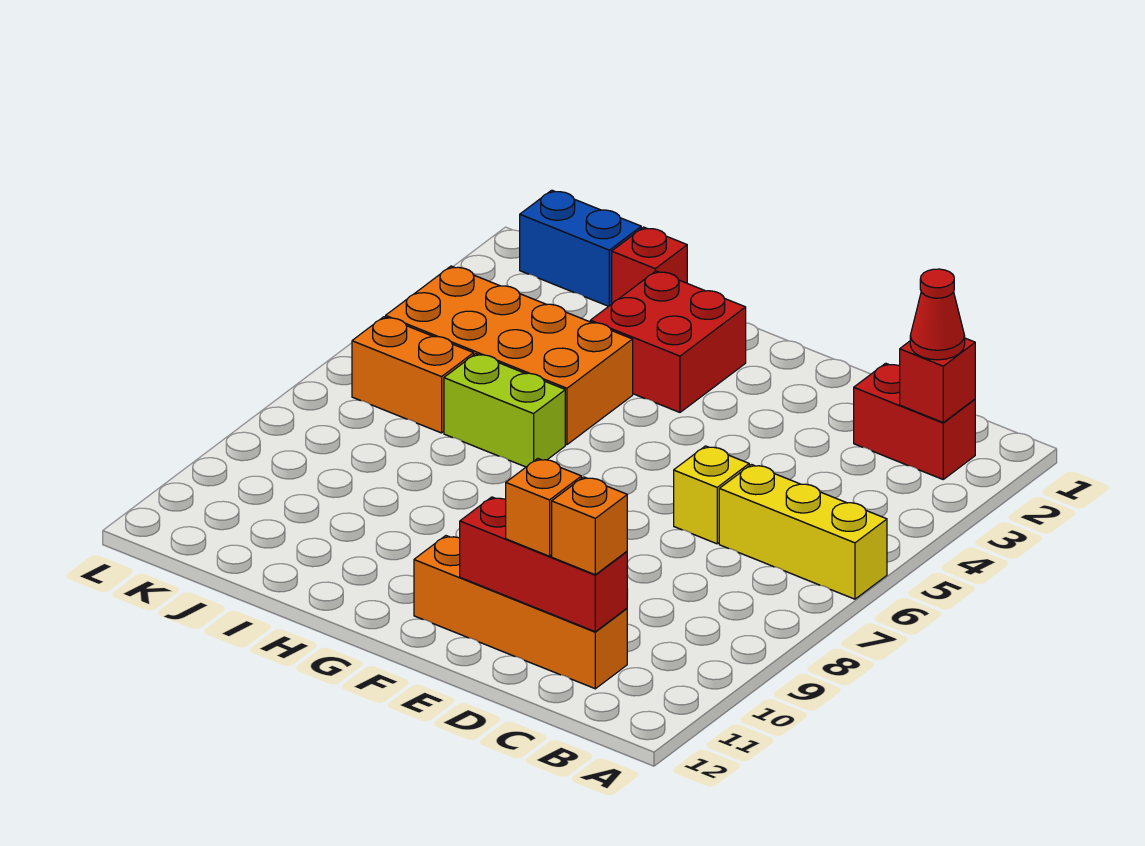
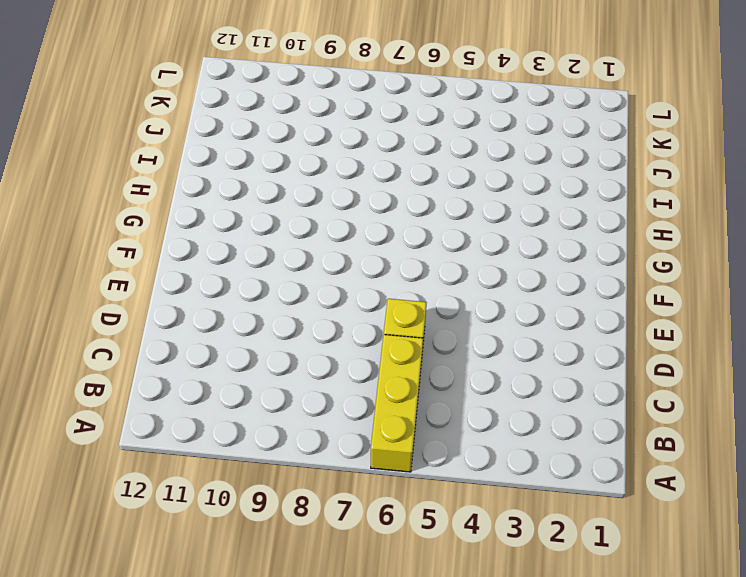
none -> red 1x2 brick [854,363,975,479]
none -> orange 1x4 brick [414,536,627,689]
none -> red 2x2 brick [590,271,746,412]

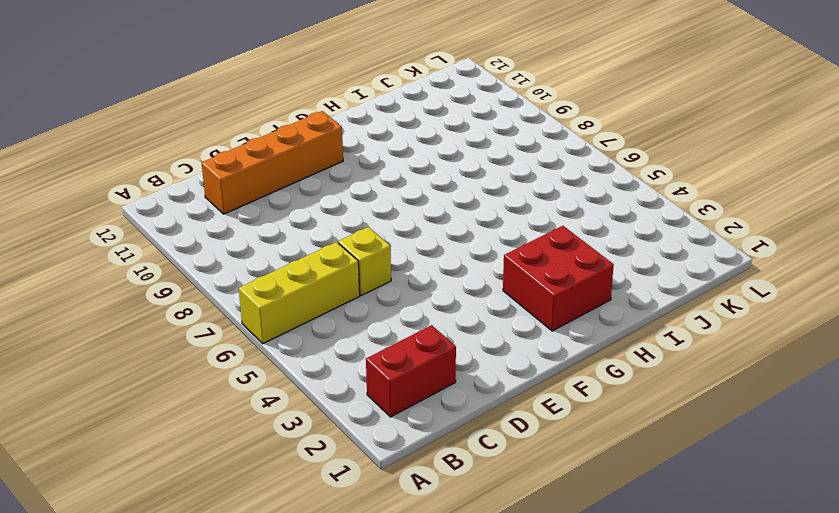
none -> orange 2x4 brick [386,266,633,445]
none -> lime 1x2 brick [444,354,565,467]
none -> red 1x1 brick [612,227,687,304]

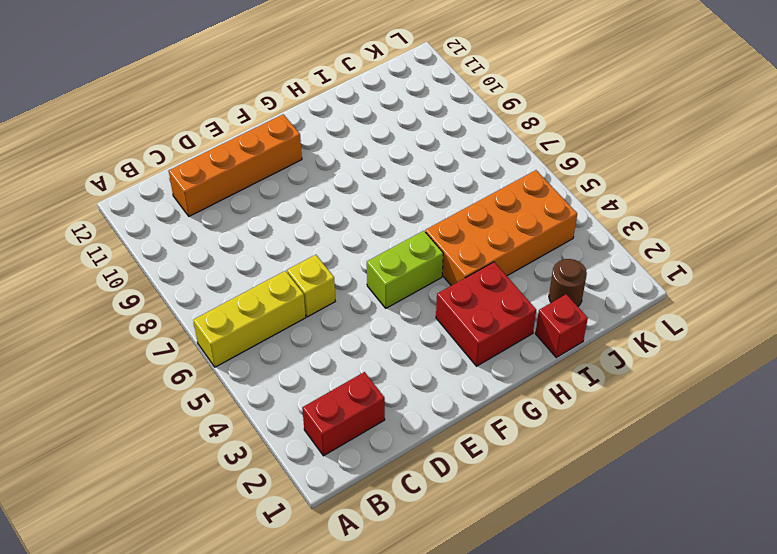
lime 1x2 brick [367,231,443,308] -> lime 1x2 brick moved to [444,354,565,467]
brown 1x1 round brick [549,259,587,306] -> none
none -> blue 1x2 brick [520,190,641,306]
none -> orange 1x2 brick [352,317,474,433]
none -> red 1x1 brick [900,338,975,422]

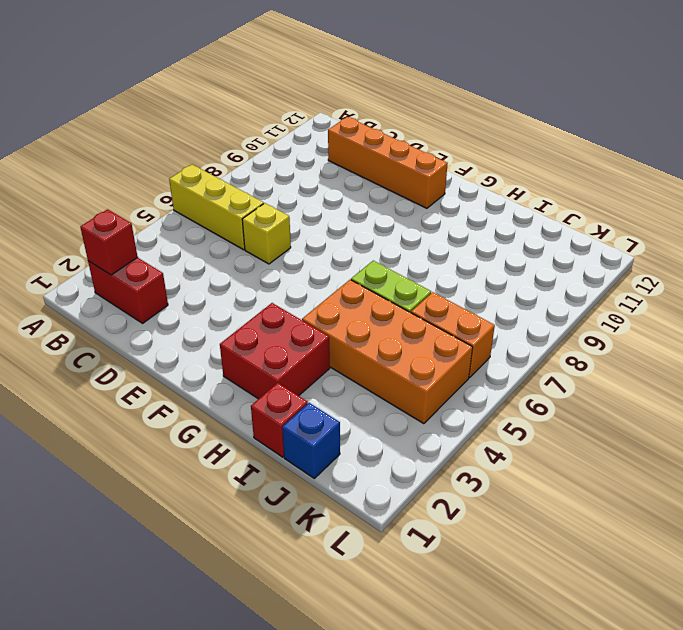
blue 1x1 brick [282,403,340,478] -> blue 1x2 brick [520,190,641,306]
none -> red 1x3 brick [460,497,627,632]
none -> red 1x1 cone [910,269,965,360]
none -> orange 1x1 brick [552,477,627,575]

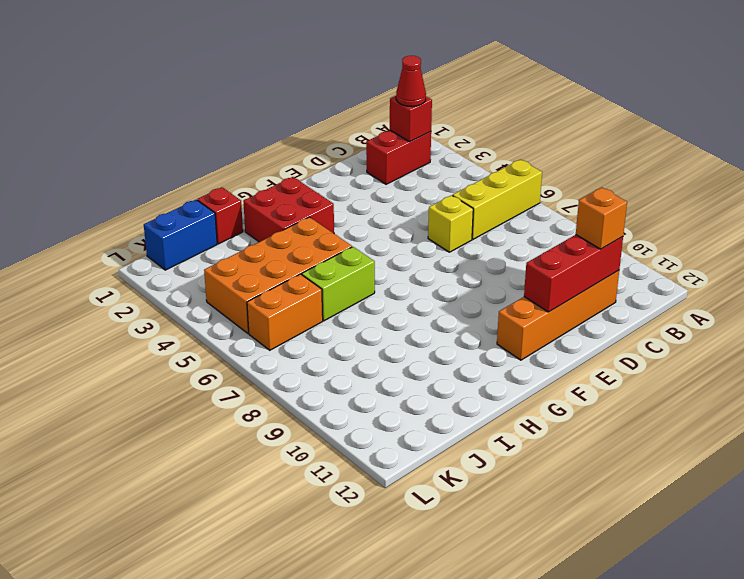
none -> orange 1x1 brick [506,459,581,556]

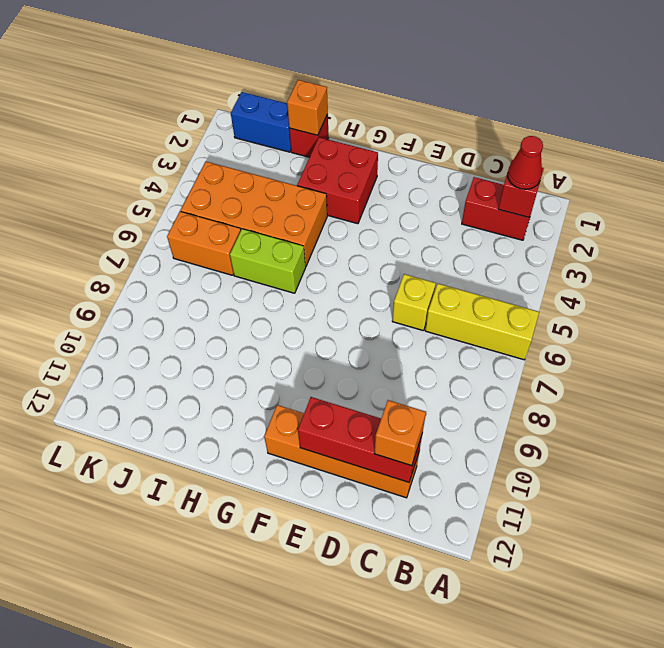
orange 1x1 brick [287,80,328,135] -> orange 1x1 brick moved to [506,459,581,556]

